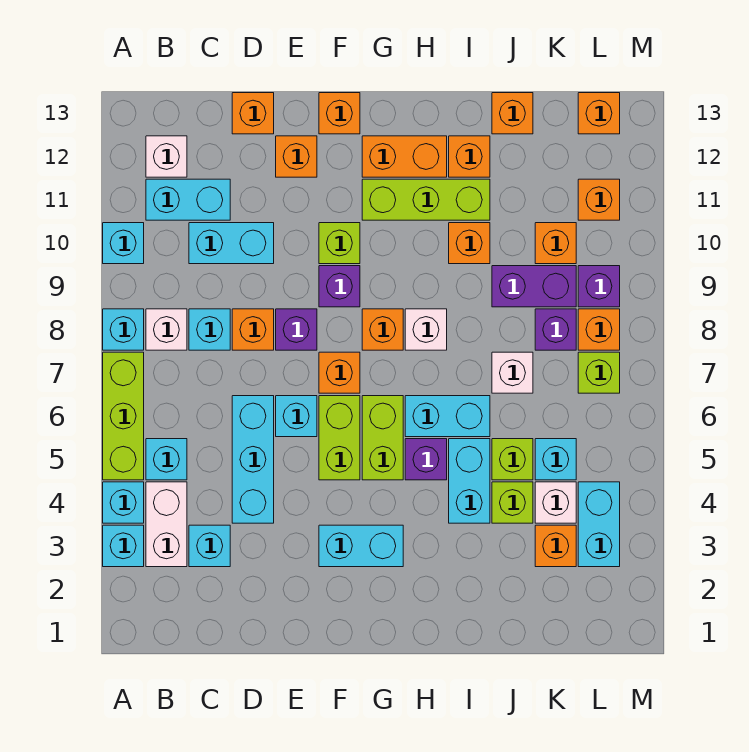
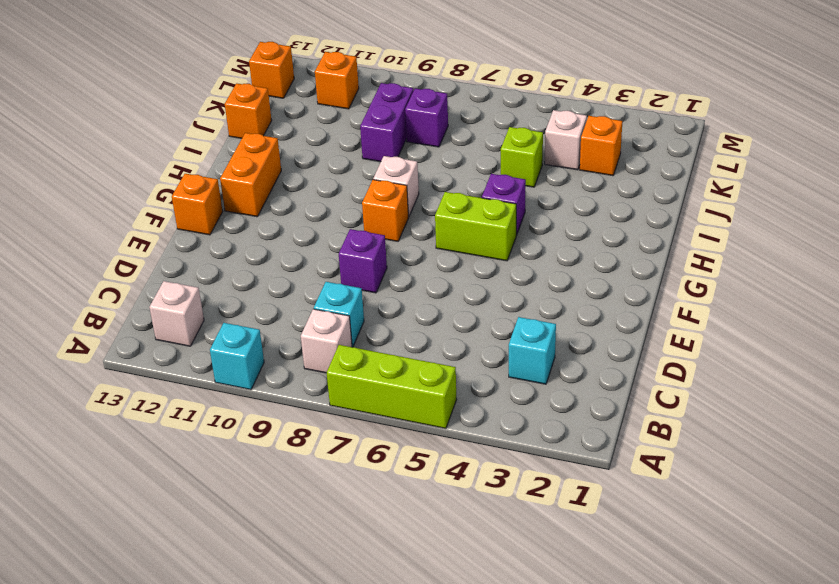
none -> cyan 1x1 brick [103,525,144,567]
none -> cyan 1x1 brick [103,482,144,523]
none -> cyan 1x1 brick [103,309,144,350]
none -> white 1x2 brick [146,482,187,567]

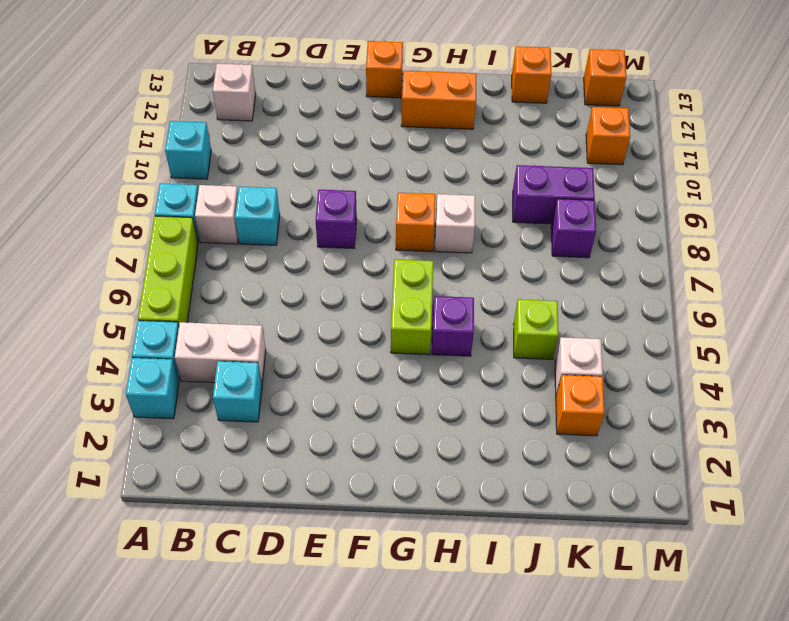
white 1x2 brick [175,322,266,383] -> white 1x2 brick turned to [146,482,187,567]
none -> cyan 1x1 brick [146,439,187,480]
none -> cyan 1x2 brick [146,179,230,220]
none -> cyan 1x2 brick [189,223,274,264]
none -> cyan 1x3 brick [232,396,274,523]

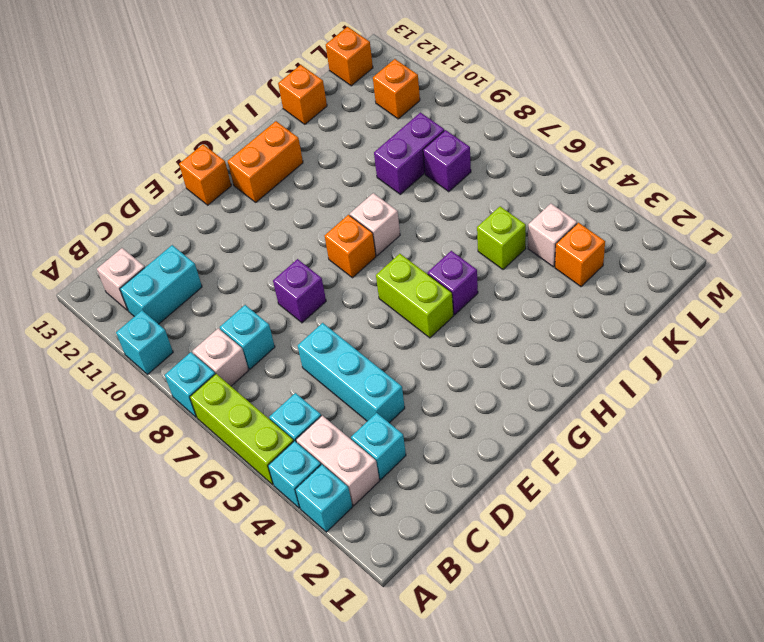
none -> cyan 1x2 brick [189,223,274,264]
none -> orange 1x1 brick [232,309,274,350]
none -> orange 1x1 brick [232,93,274,134]
none -> cyan 1x1 brick [276,396,317,437]

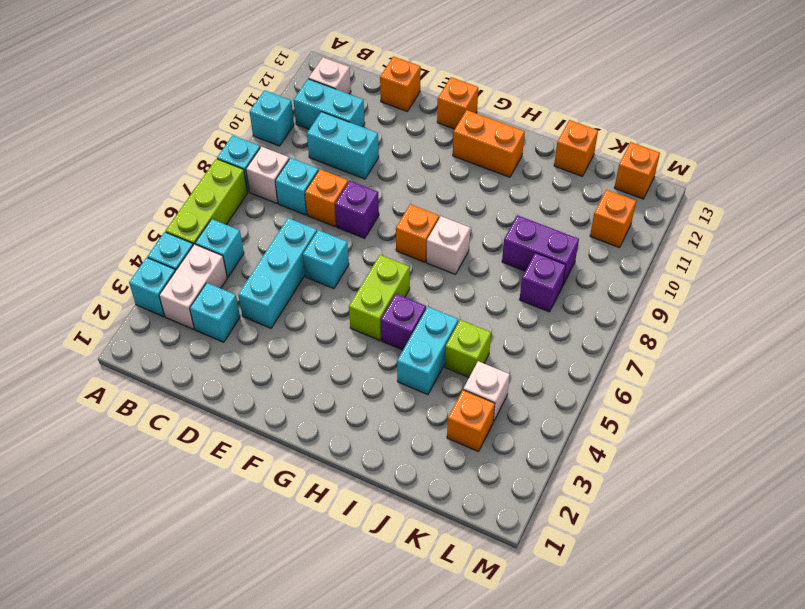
none -> orange 1x1 brick [276,136,317,177]
none -> cyan 1x2 brick [319,525,403,567]
none -> lime 1x2 brick [319,396,360,480]
none -> orange 1x1 brick [319,352,360,393]

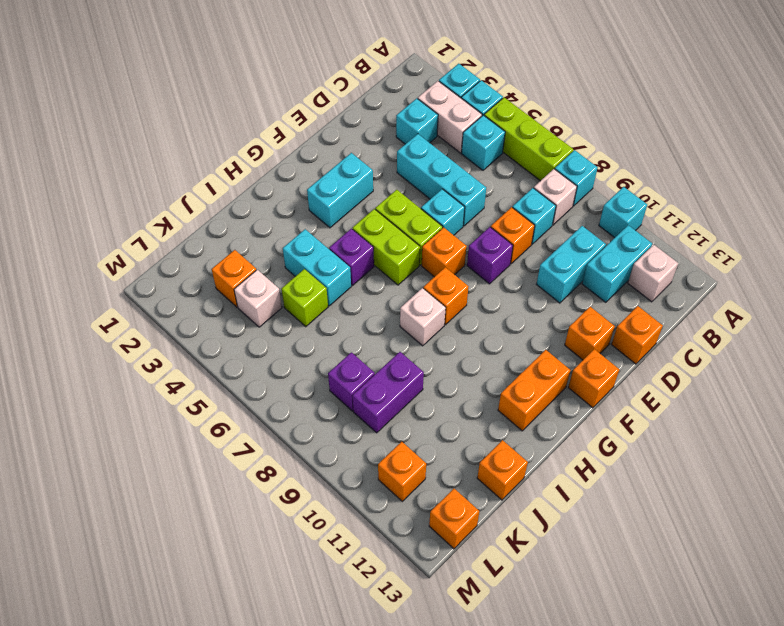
none -> purple 1x1 brick [319,266,360,307]
none -> lime 1x1 brick [319,223,360,264]
none -> lime 1x3 brick [362,179,490,220]
none -> cyan 1x2 brick [405,396,490,437]

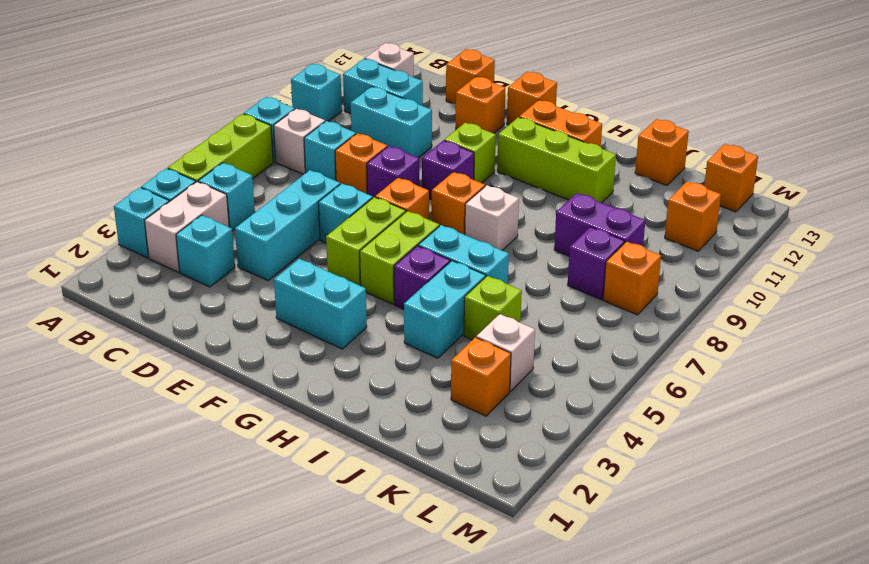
none -> orange 1x1 brick [449,223,490,264]
none -> orange 1x1 brick [449,136,490,177]
none -> lime 1x1 brick [492,482,533,523]
none -> white 1x1 brick [492,352,533,393]

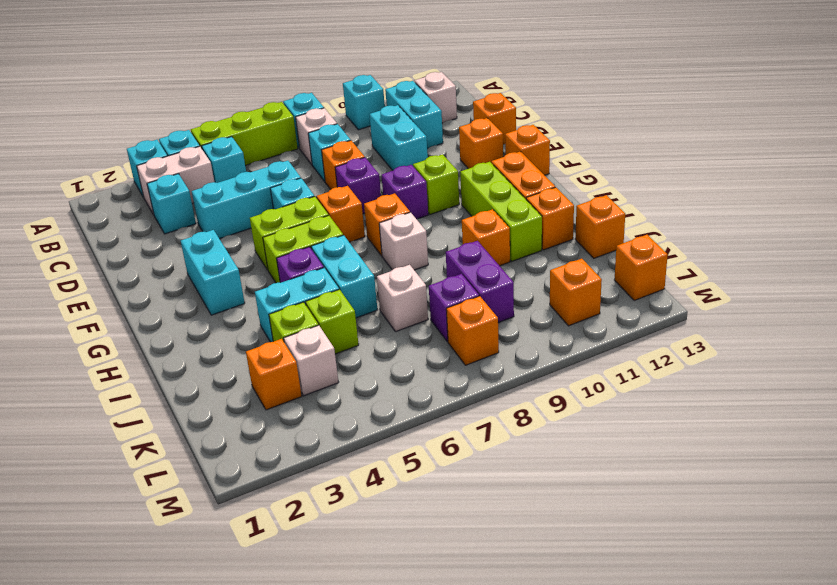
none -> cyan 1x1 brick [535,439,576,480]
none -> orange 1x1 brick [535,223,576,264]
none -> cyan 1x2 brick [578,482,620,567]
none -> lime 1x1 brick [578,352,620,393]

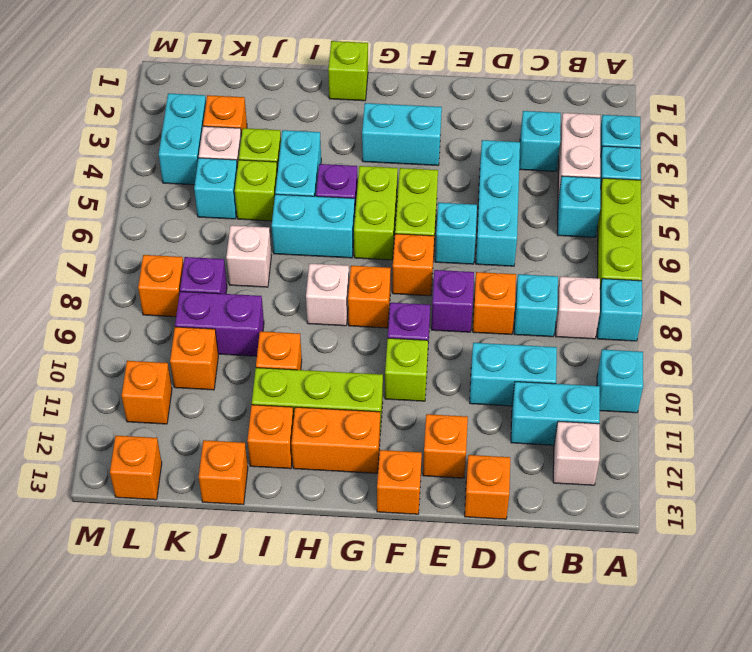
lime 1x1 brick [328,41,368,101] -> lime 1x1 brick moved to [578,352,620,393]
none -> purple 1x1 brick [578,266,620,307]

